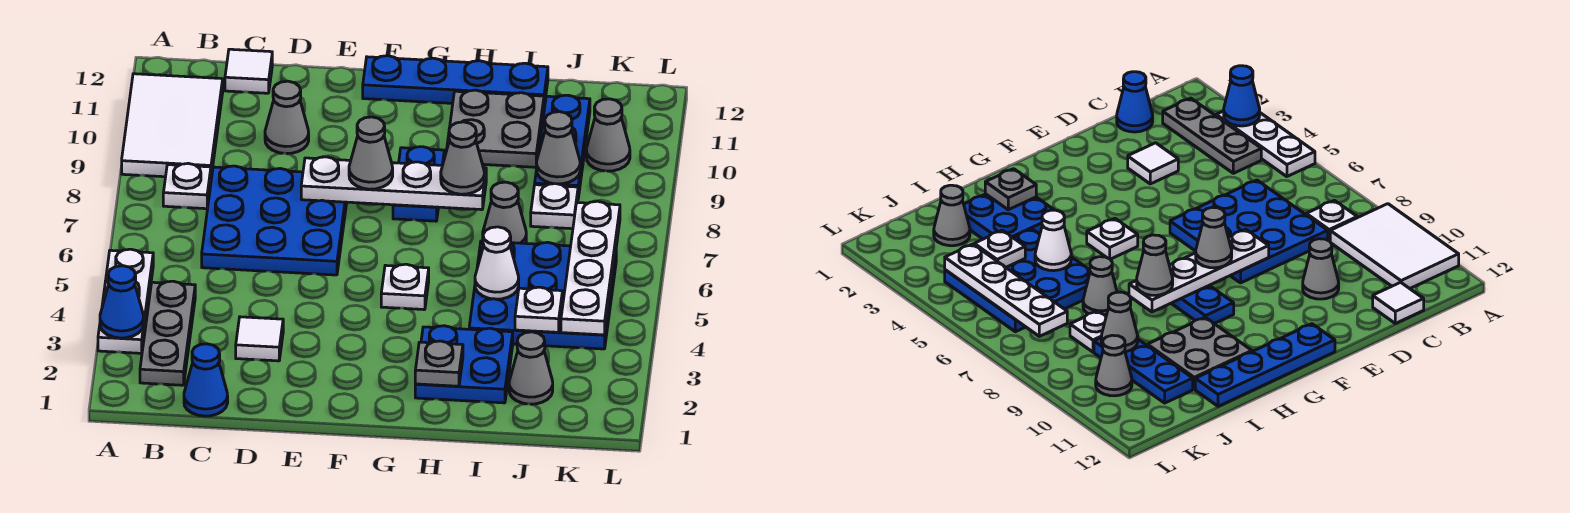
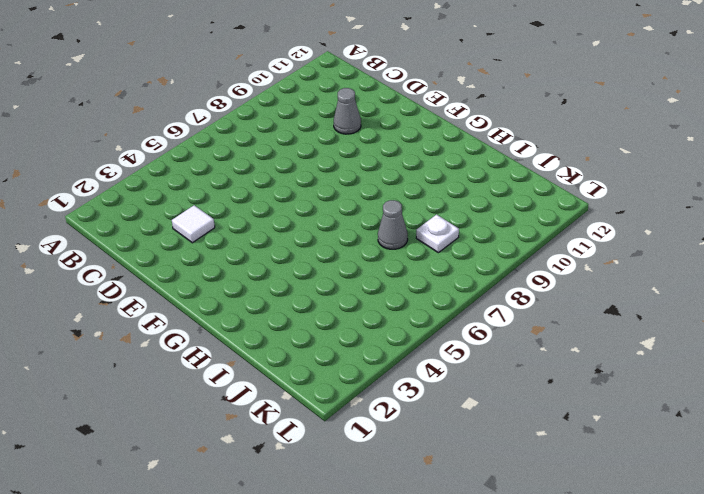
none -> white 1x3 plate [98,249,153,353]
none -> white 2x3 tile [122,74,223,177]
none -> grey 1x3 plate [140,281,195,385]

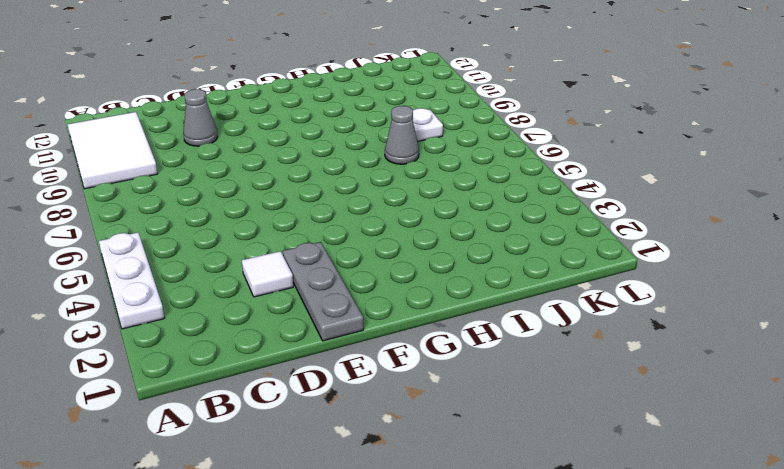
grey 1x3 plate [283,242,364,341] -> grey 1x3 plate moved to [140,281,195,385]
none -> white 1x1 plate [163,163,211,209]
none -> blue 1x1 cone [184,344,228,416]
none -> blue 3x3 plate [202,166,347,275]

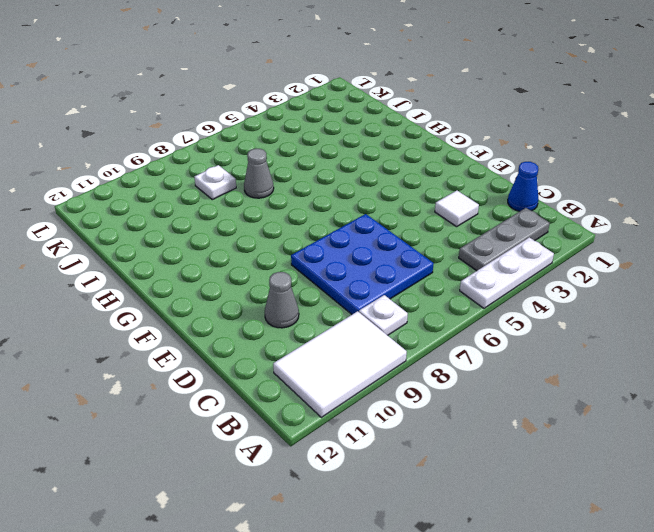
none -> white 1x1 tile [225,49,272,93]
none -> blue 1x4 plate [363,56,548,106]
none -> white 1x1 plate [381,264,429,310]

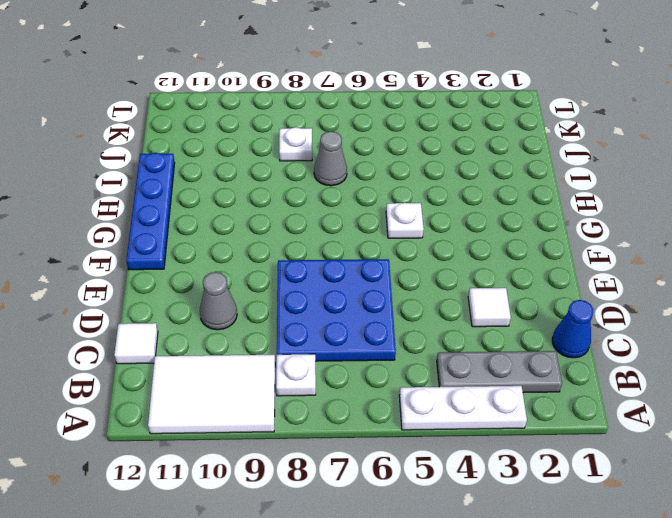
none -> blue 1x2 plate [393,147,444,221]
none -> blue 2x2 plate [415,326,513,403]
none -> grey 2x2 plate [447,90,544,167]

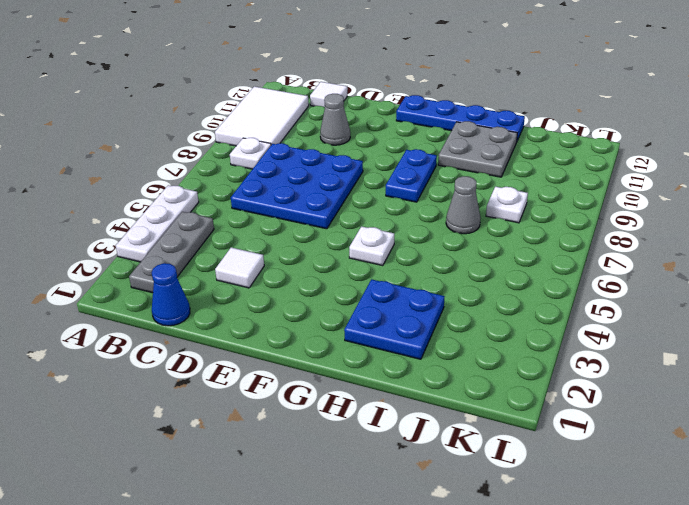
none -> blue 3x3 plate [469,241,616,349]
none -> grey 1x1 cone [509,332,553,404]
none -> blue 1x3 plate [535,95,590,198]

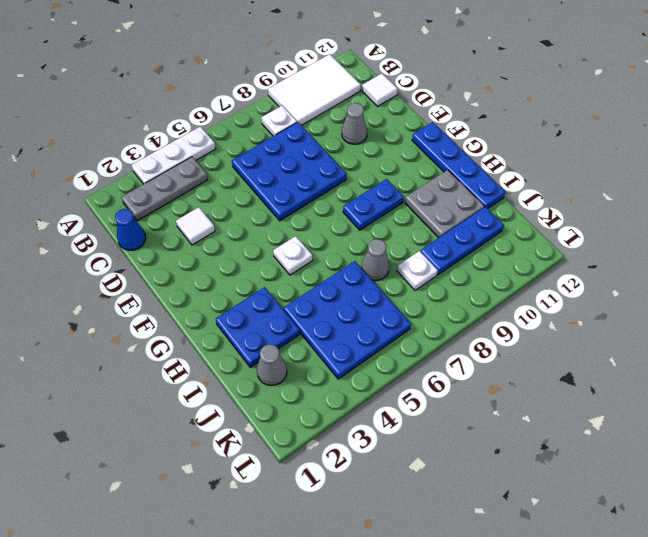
none -> grey 1x1 cone [586,99,630,171]
none -> blue 1x1 cone [100,266,144,338]
none -> white 1x4 plate [301,157,486,210]

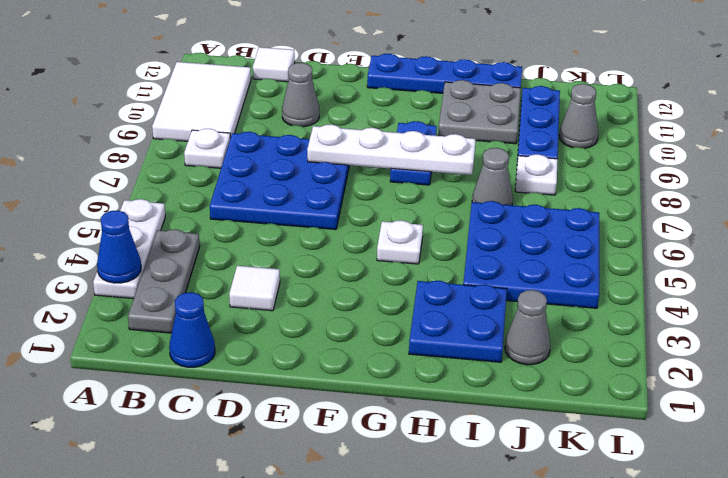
none -> grey 1x1 plate [415,341,463,386]
none -> white 1x1 cone [475,227,519,299]
none -> white 1x1 plate [515,287,563,332]

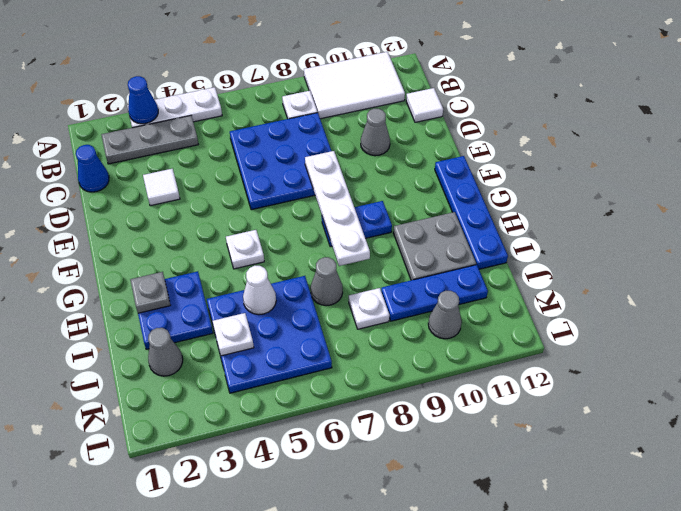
none -> grey 1x1 cone [536,112,580,184]
none -> white 1x4 plate [561,201,620,335]
none -> grey 1x1 cone [349,117,393,189]

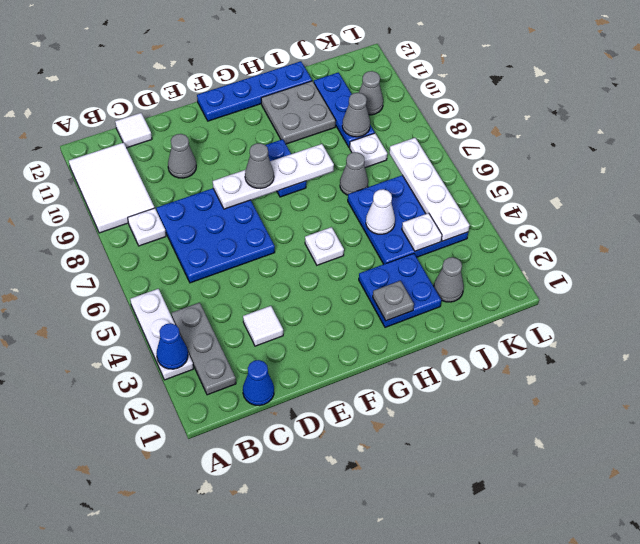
none -> grey 1x1 cone [441,122,484,194]

